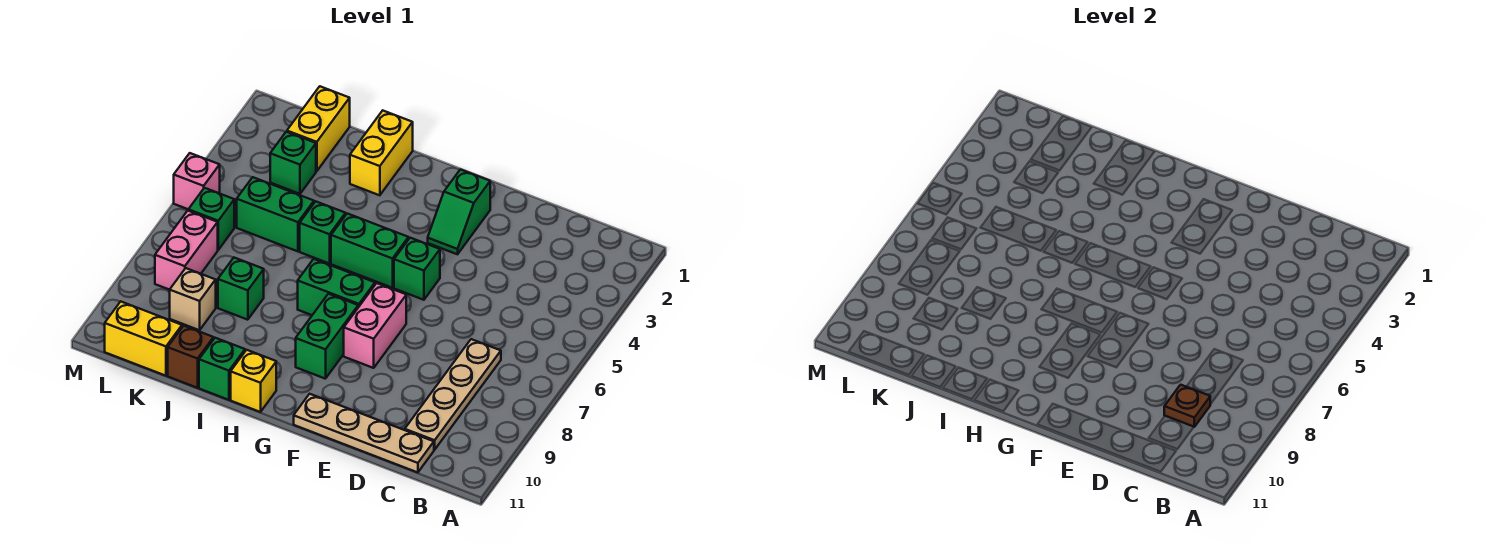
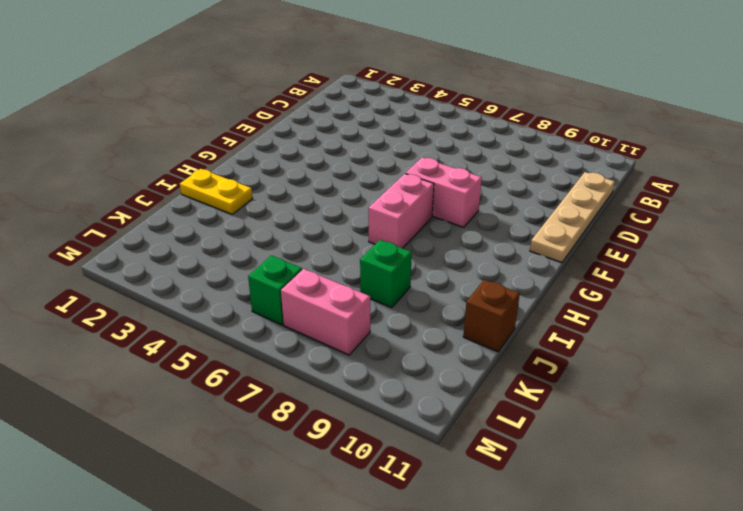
pink 1x2 brick [369,174,434,248] -> green 1x2 brick [298,259,375,315]
yellow 1x2 plate [180,169,253,214] -> yellow 1x2 brick [350,111,413,195]
none -> tan 1x4 plate [405,339,501,450]
none -> green 1x2 slope [428,170,490,254]
none -> green 1x1 brick [394,238,440,300]

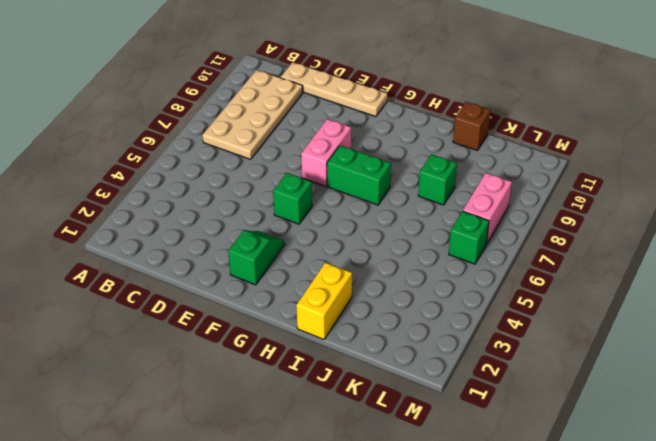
tan 2x4 plate [202,70,303,159] -> tan 1x4 plate [405,339,501,450]
none -> green 1x2 brick [331,214,409,288]
none -> green 1x2 brick [296,294,358,379]
none -> yellow 1x1 brick [231,350,276,412]

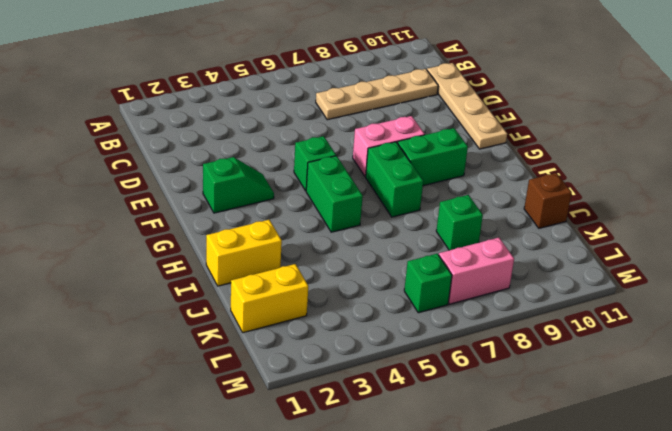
none -> yellow 1x1 brick [231,350,276,412]
none -> green 1x1 brick [300,201,346,264]
none -> green 1x1 brick [199,338,245,400]

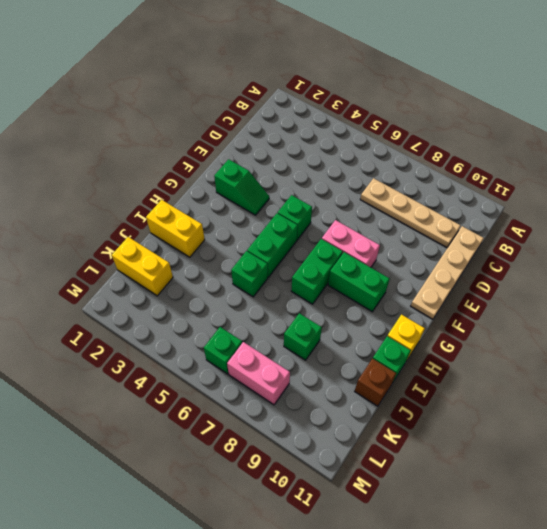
none -> green 1x2 brick [237,177,314,251]
none -> green 1x1 brick [270,132,316,194]
none -> tan 1x1 brick [170,268,216,330]

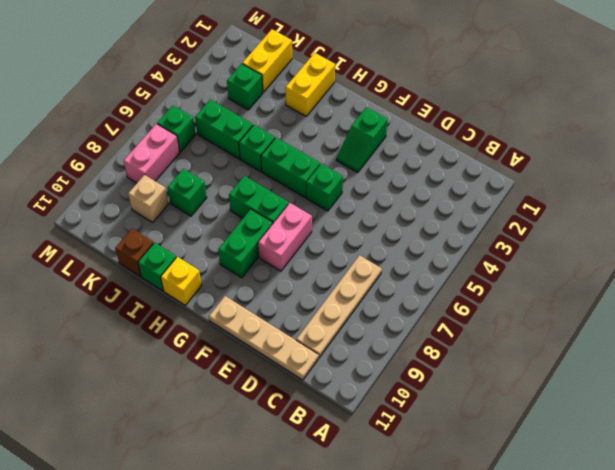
none -> yellow 1x2 brick [105,302,182,376]
none -> pink 1x1 brick [174,153,220,209]
none -> brown 1x1 plate [1164,385,1210,427]

